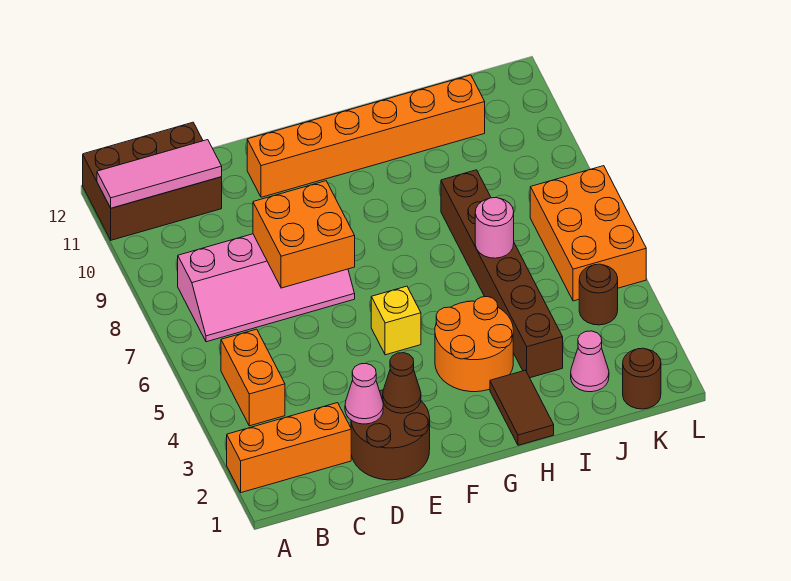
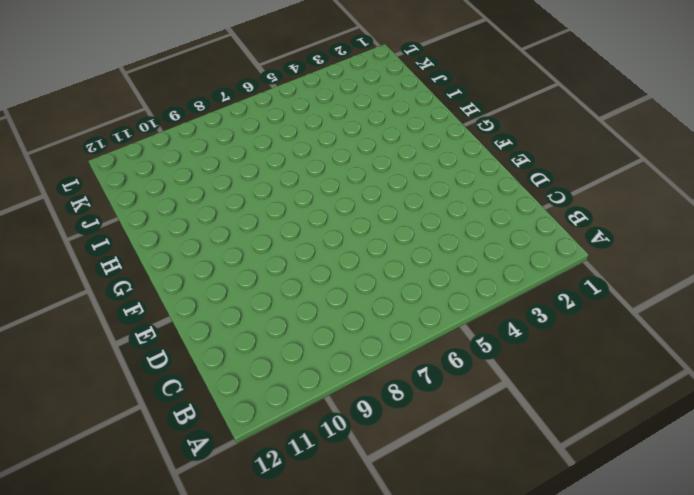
none -> orange 1x3 brick [227,403,351,493]
none -> brown 2x3 brick [83,122,222,240]
none -> orange 1x2 brick [221,329,285,426]

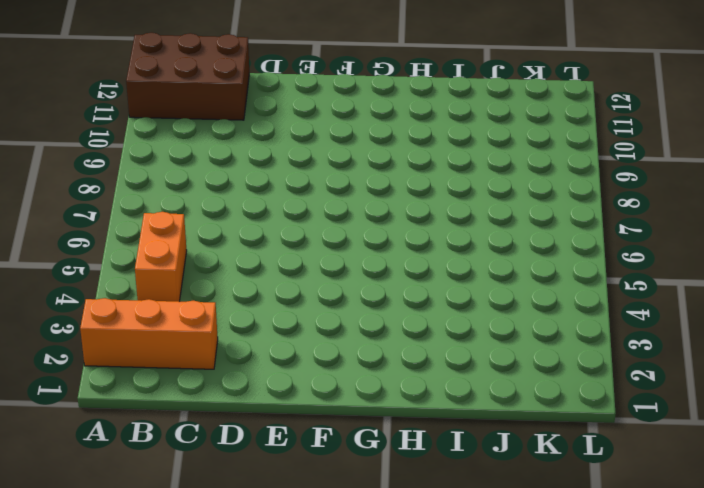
none -> pink 2x4 slope [178,234,355,342]
none -> brown 2x2 round brick [351,390,430,480]
none -> orange 1x6 brick [247,75,485,197]

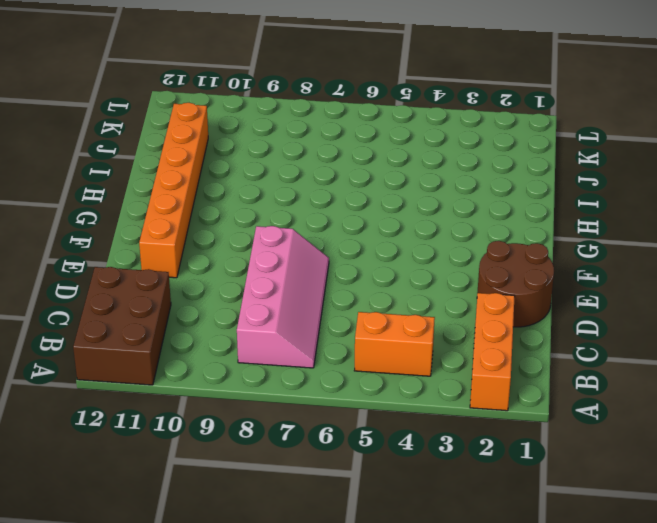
none -> yellow 1x1 brick [371,286,421,355]
none -> orange 2x2 round brick [435,297,513,392]
none -> brown 1x2 tile [490,370,554,445]

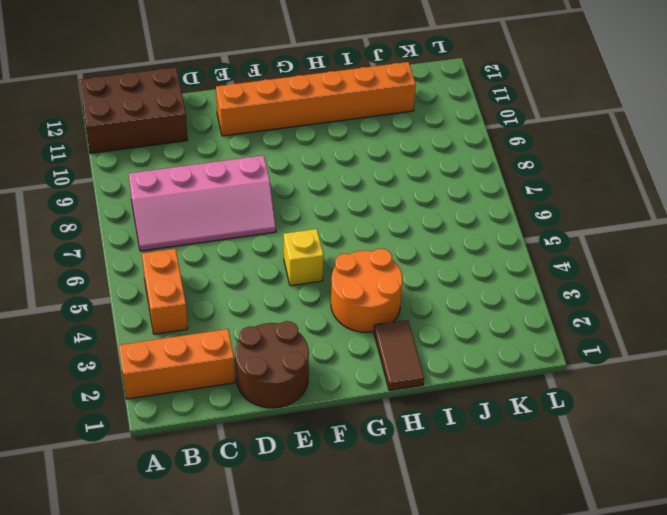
none -> brown 1x6 brick [441,170,563,378]
none -> pink 1x1 cone [571,331,609,392]
none -> brown 1x1 round brick [623,348,661,409]

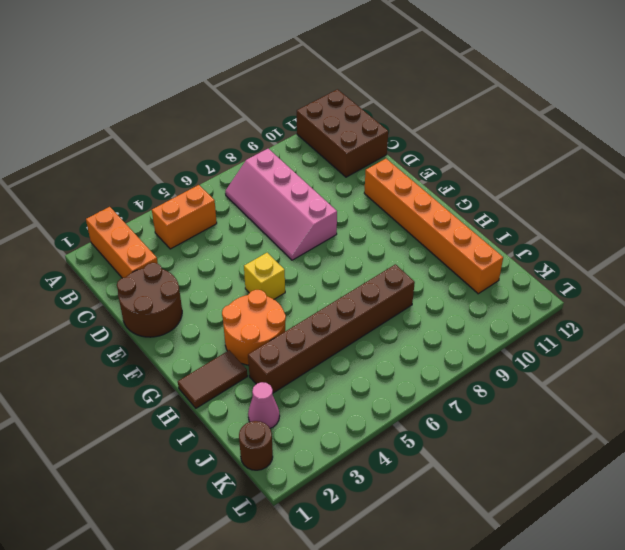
none -> brown 1x1 round brick [579,264,618,325]
none -> orange 2x3 brick [530,166,646,301]
none -> pink 1x3 tile [97,140,222,208]

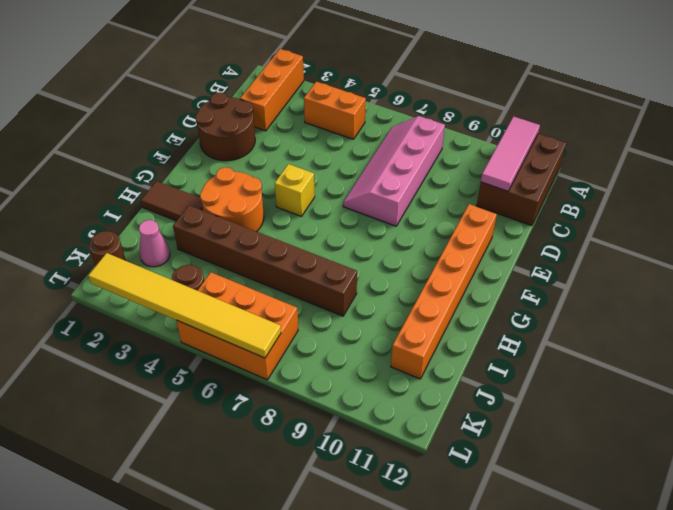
yellow 1x6 tile [88,253,281,358] -> none
none -> pink 1x1 cone [345,363,383,424]
none -> orange 2x2 brick [253,181,355,288]
none -> brown 1x1 cone [383,353,421,413]

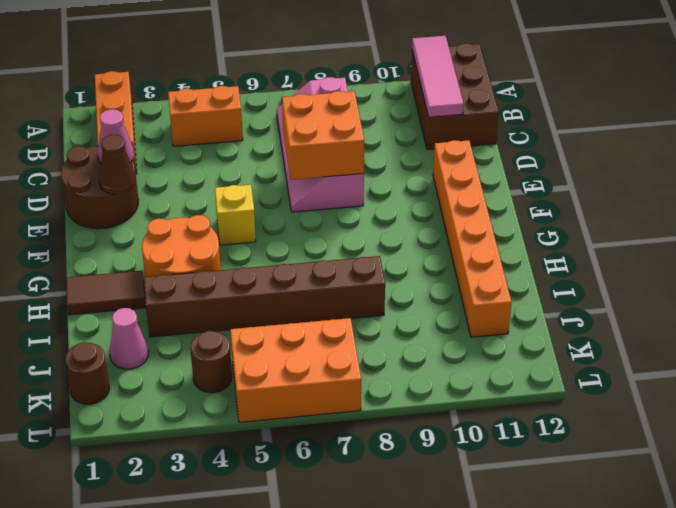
none -> pink 1x1 round brick [475,198,514,258]

